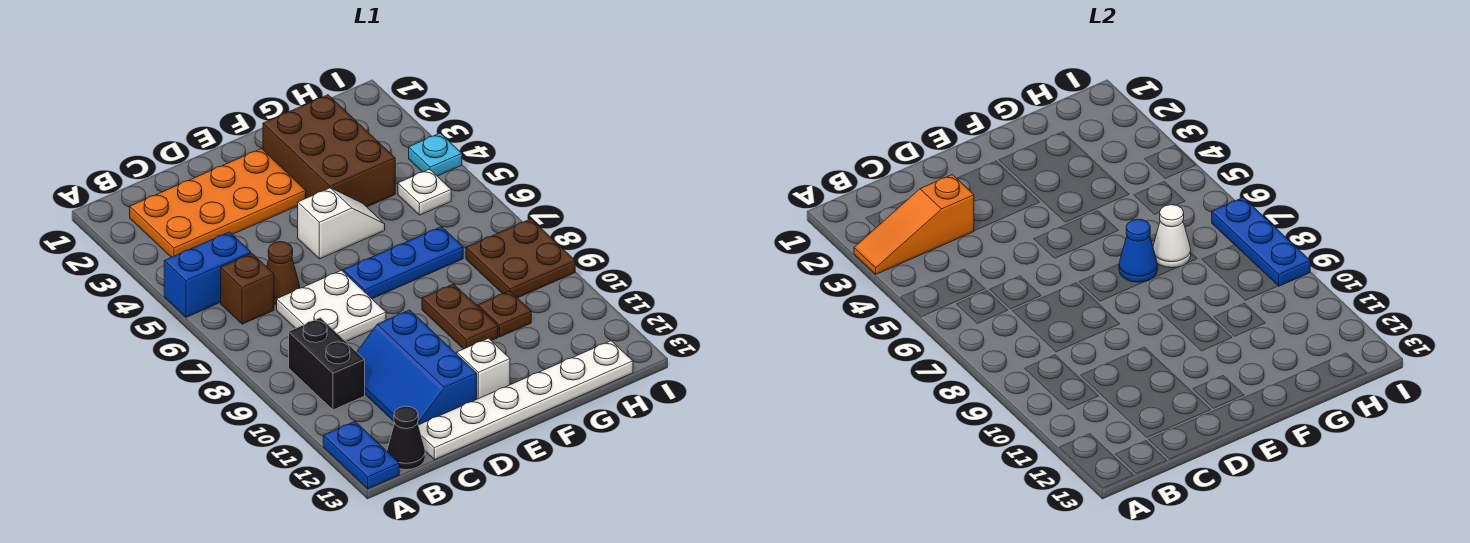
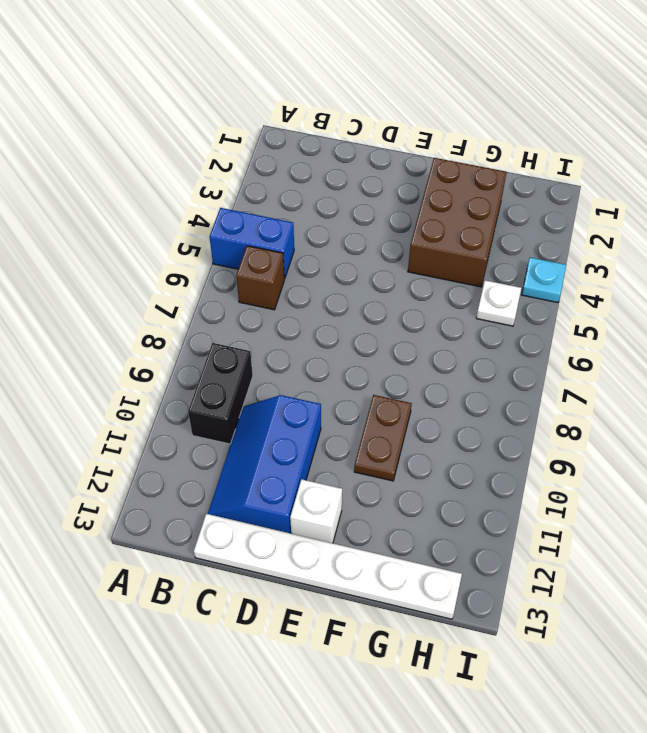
none -> blue 1x2 plate [323,422,399,489]
none -> orange 2x4 plate [130,149,306,257]
none -> black 1x1 cone [387,406,425,470]

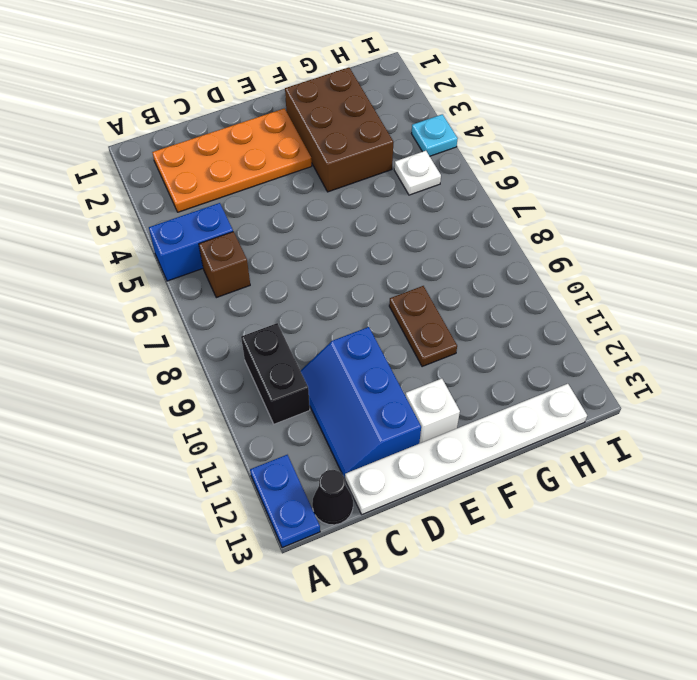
none -> brown 1x1 cone [267,242,300,305]
none -> white 2x2 plate [277,270,386,341]
none -> white 1x2 slope [298,188,385,259]

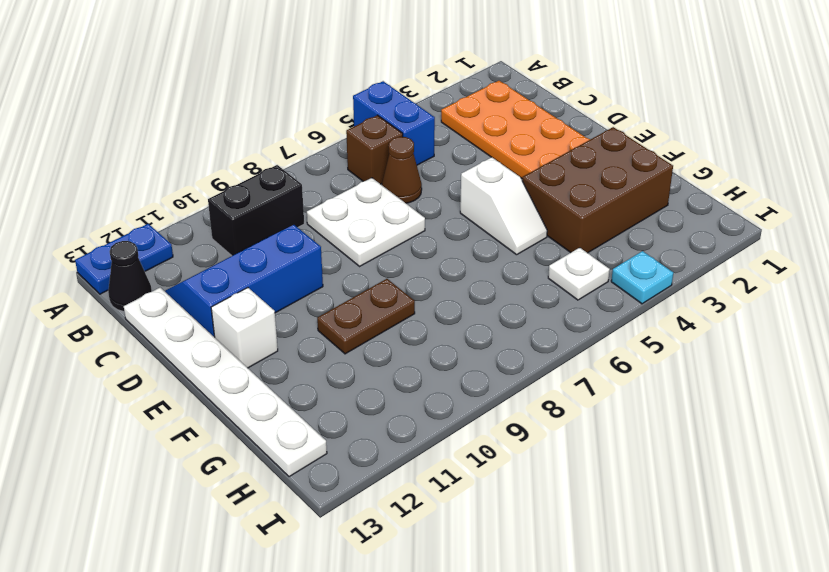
none -> blue 1x3 plate [343,227,463,299]
none -> brown 1x1 plate [478,291,531,337]
none -> brown 2x2 plate [466,219,575,298]

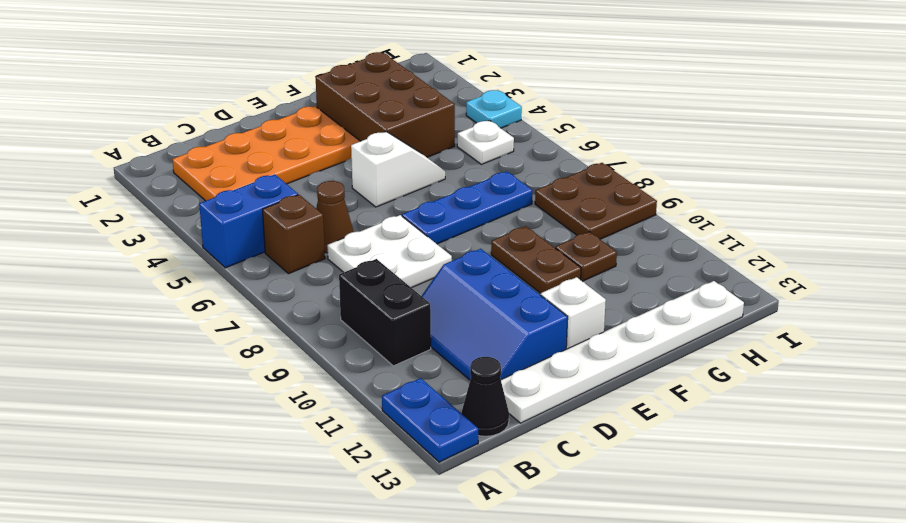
none -> orange 1x3 slope [854,175,974,274]
none -> blue 1x1 cone [1119,219,1157,282]
none -> white 1x1 cone [1153,205,1191,268]

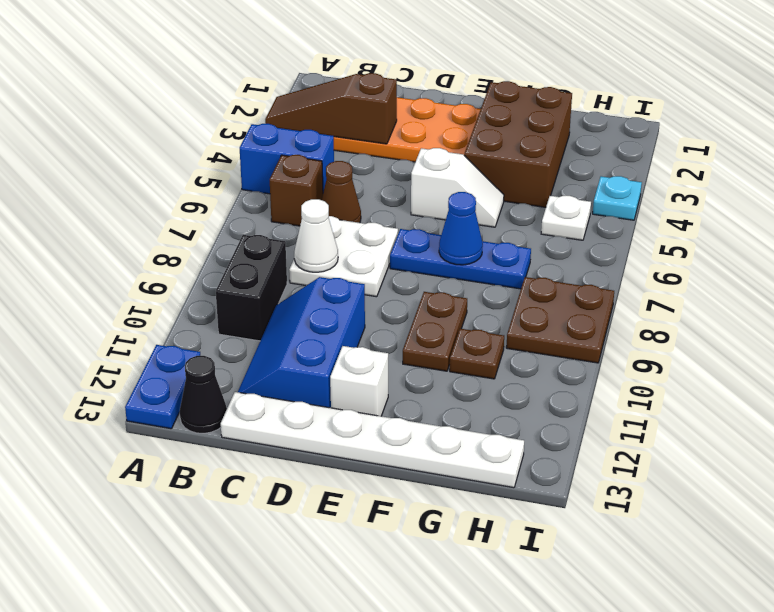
brown 1x3 slope [265,73,397,144] -> orange 1x3 slope [854,175,974,274]
white 1x1 cone [294,199,338,272] -> white 1x1 cone moved to [1153,205,1191,268]
none -> blue 1x3 plate [1212,197,1310,286]

